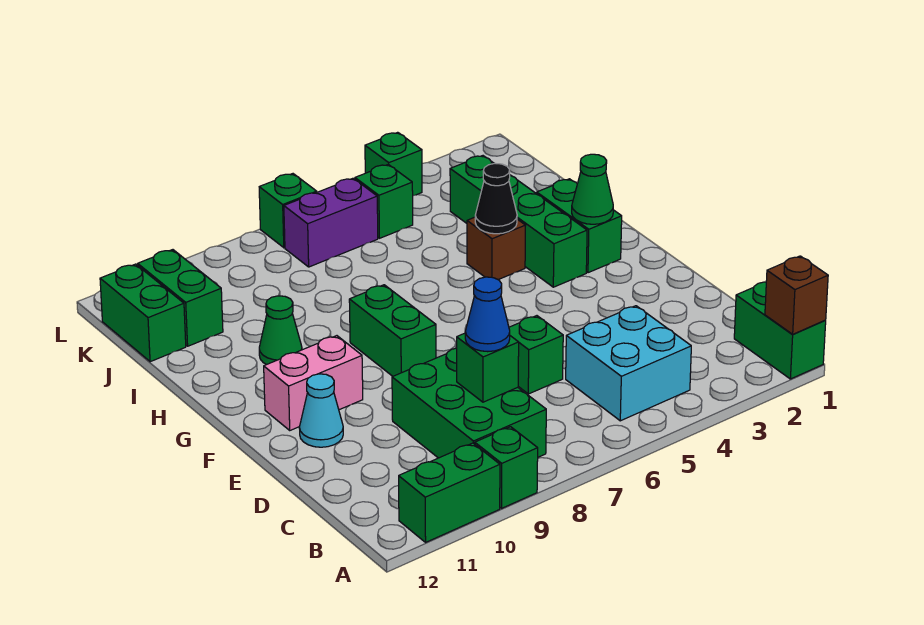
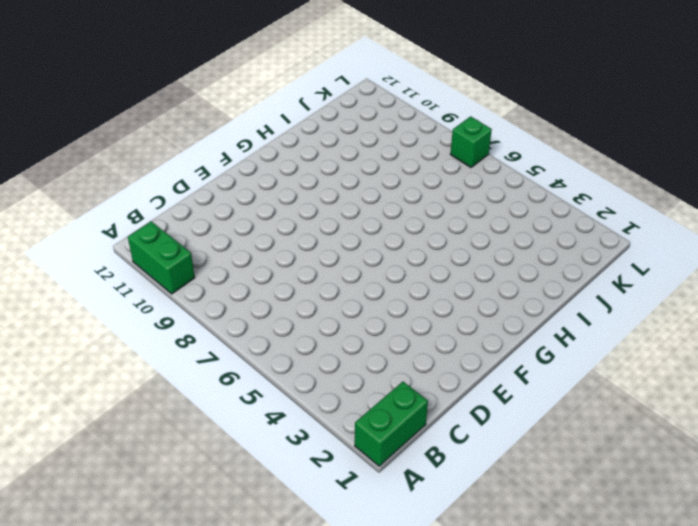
none -> green 1x1 brick [475,427,538,508]
none -> cyan 2x2 brick [566,306,691,421]
none -> green 2x3 brick [392,348,546,458]

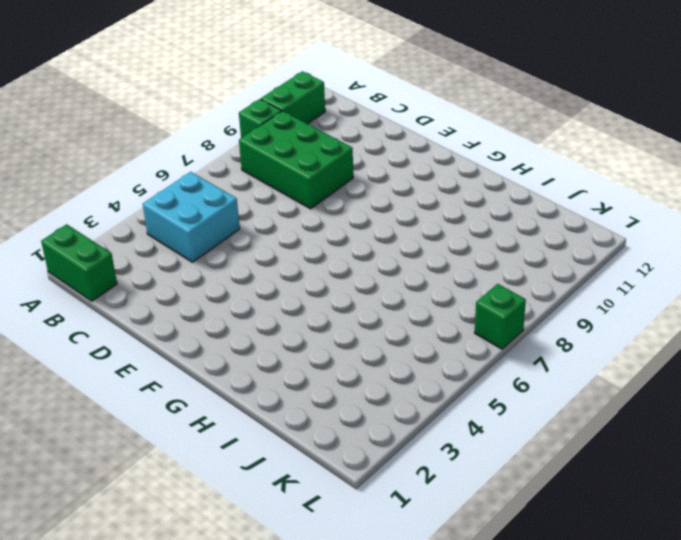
none -> green 1x1 brick [509,316,563,394]
none -> cyan 1x1 cone [299,374,343,447]
none -> green 1x2 brick [349,285,436,376]

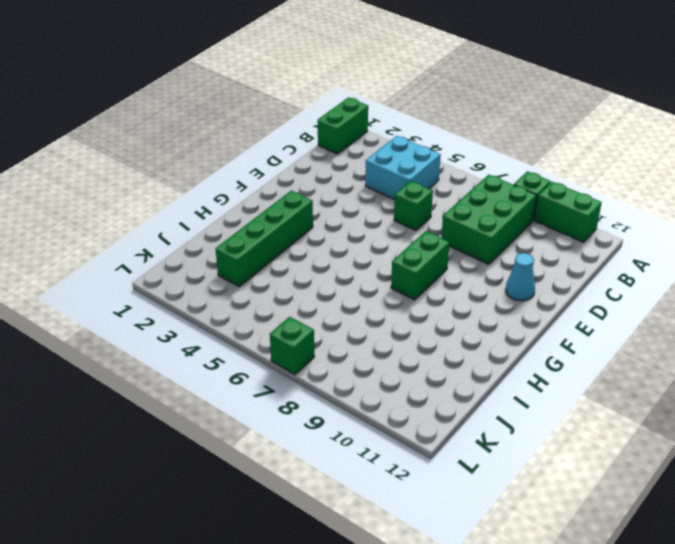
none -> pink 1x2 brick [264,336,363,430]
none -> green 1x2 brick [537,179,622,273]
none -> brown 1x1 brick [467,217,526,280]

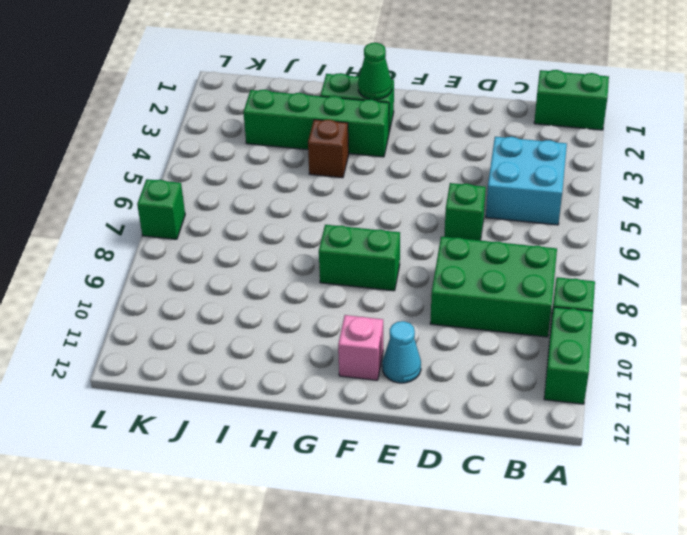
pink 1x1 brick [338,315,383,380] -> pink 1x2 brick [264,336,363,430]
none -> green 1x1 cone [259,296,302,365]
none -> green 1x2 brick [138,250,223,346]
none -> green 1x2 brick [100,264,186,362]

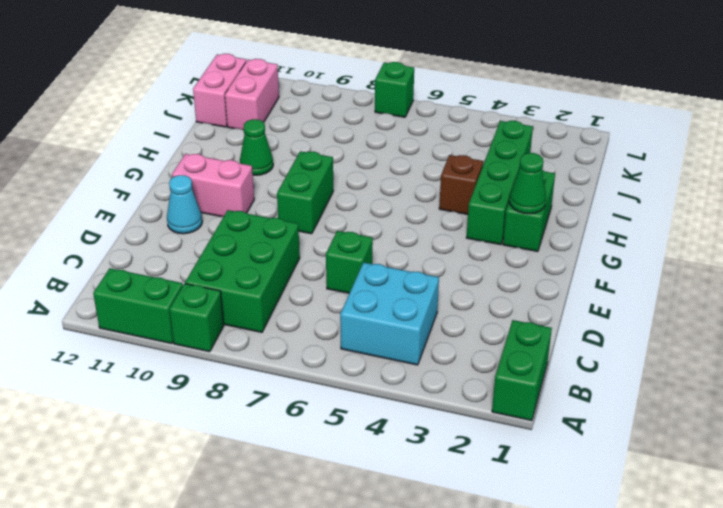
pink 1x2 brick [225,59,279,130] -> green 1x2 brick [138,250,223,346]
pink 1x2 brick [193,54,246,127] -> green 1x2 brick [100,264,186,362]
none -> green 1x1 brick [355,164,413,238]
none -> purple 1x2 brick [284,178,378,267]
none -> green 1x1 brick [365,132,422,196]

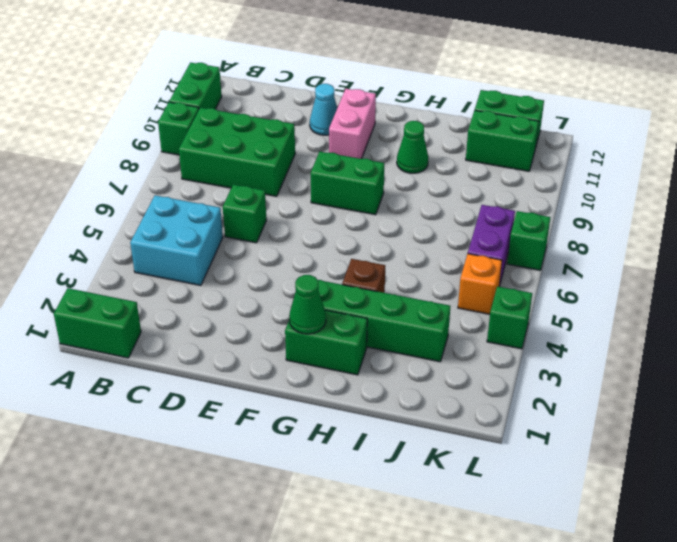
orange 1x1 brick [458,254,502,314] -> green 1x1 brick [355,164,413,238]
none -> brown 1x1 brick [765,256,828,334]
none -> green 1x1 brick [457,333,519,402]
none -> black 1x1 cone [475,163,517,234]

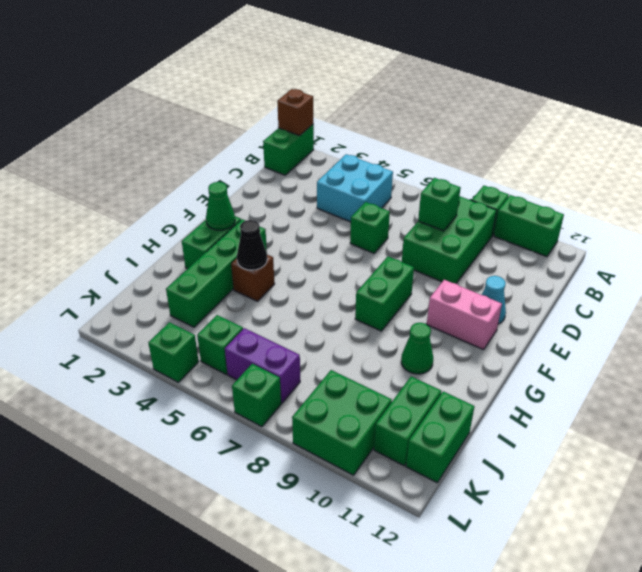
green 2x2 brick [292,370,392,475] -> none
none -> blue 1x1 cone [465,277,510,352]

